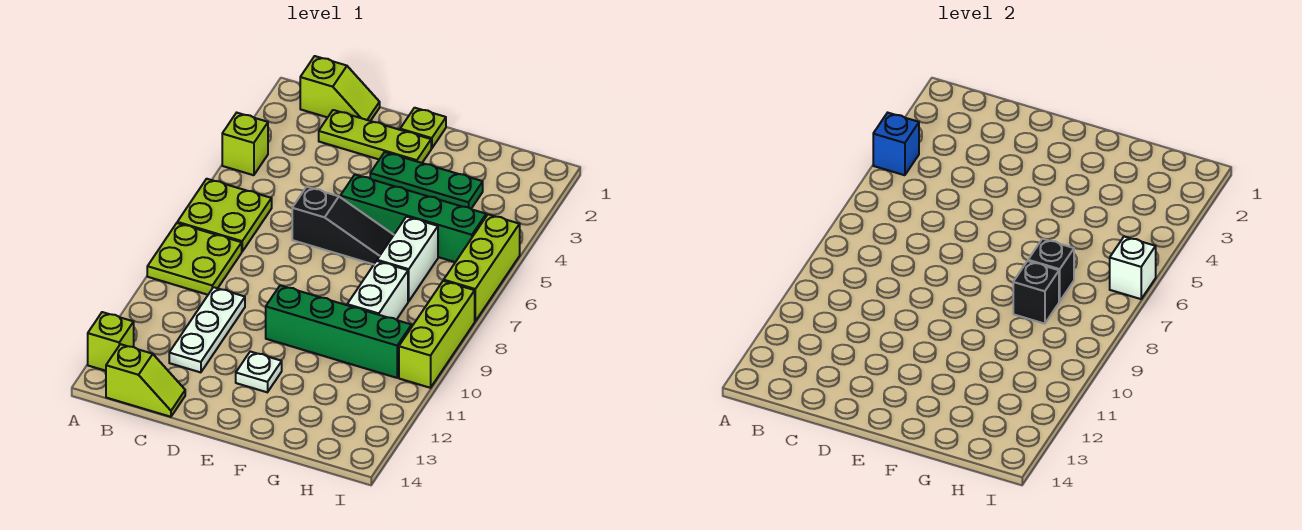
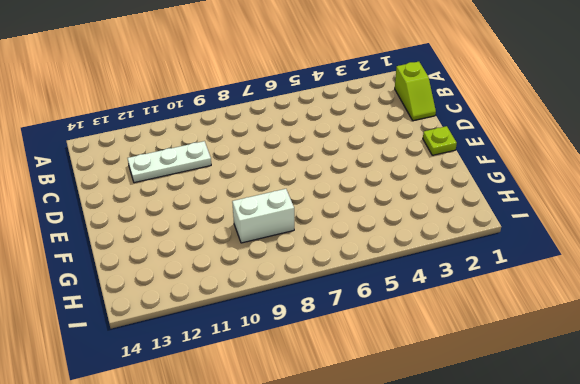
none -> lime 1x1 brick [222,113,268,175]
none -> lime 2x2 plate [177,179,272,251]
none -> lime 2x2 plate [147,223,242,295]

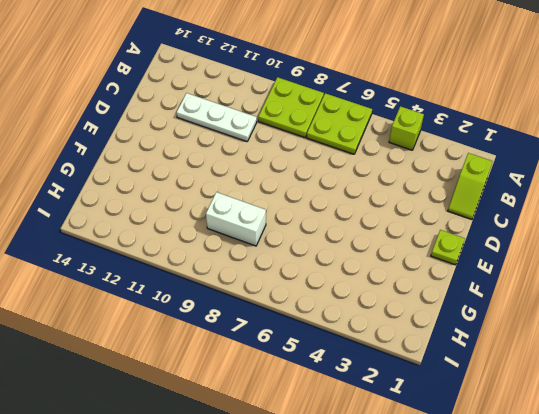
none -> lime 1x1 brick [88,312,134,371]
none -> lime 1x2 slope [106,344,185,417]
none -> lime 1x3 plate [319,110,431,163]

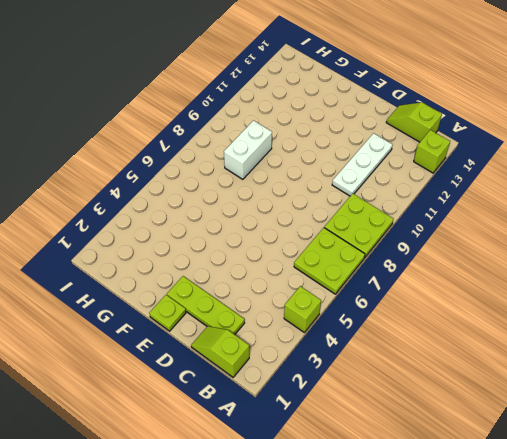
none -> black 1x3 slope [292,187,393,264]
none -> green 1x3 plate [370,152,483,209]
none -> green 1x4 brick [340,175,486,262]

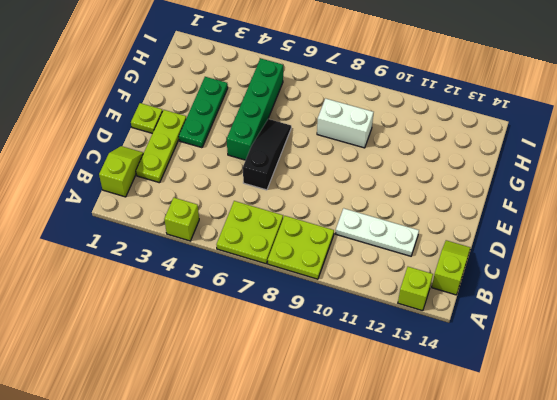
none -> green 1x4 brick [266,285,412,378]
none -> white 1x1 plate [236,352,282,392]
none -> white 1x2 brick [377,217,438,301]

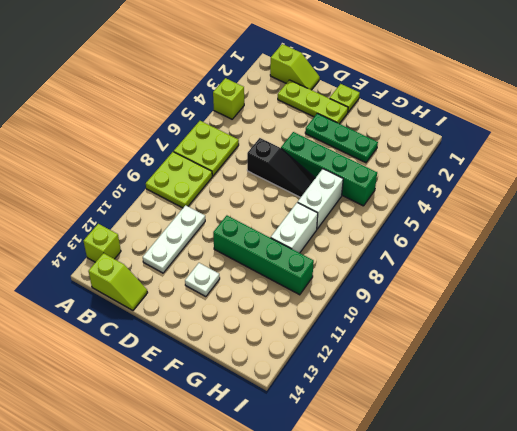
none -> lime 1x3 brick [444,214,520,321]
none -> lime 1x3 brick [399,281,475,388]
none -> blue 1x1 brick [873,113,919,175]

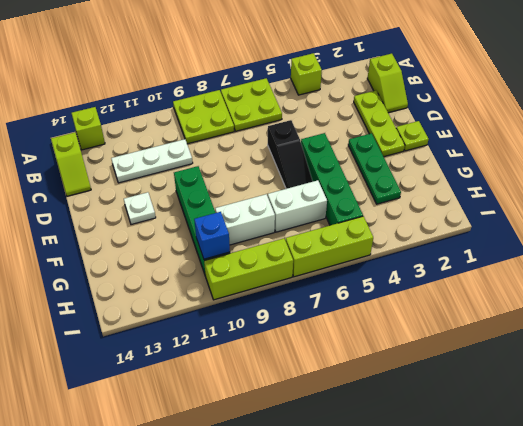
blue 1x1 brick [194,212,230,259] -> blue 1x1 brick moved to [873,113,919,175]
none -> black 1x1 brick [1028,239,1074,301]
none -> black 1x1 brick [1013,261,1059,324]
none -> white 1x1 brick [1110,236,1156,299]

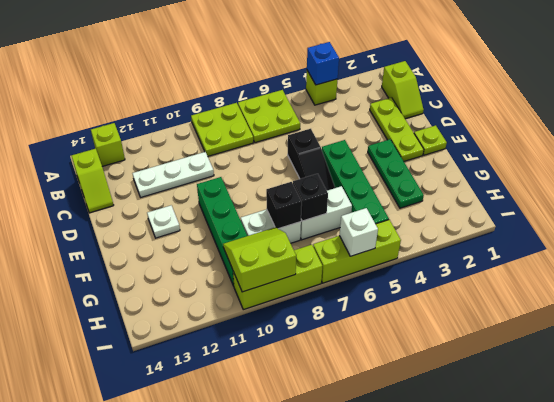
lime 2x2 slope [223,227,296,292] -> none

